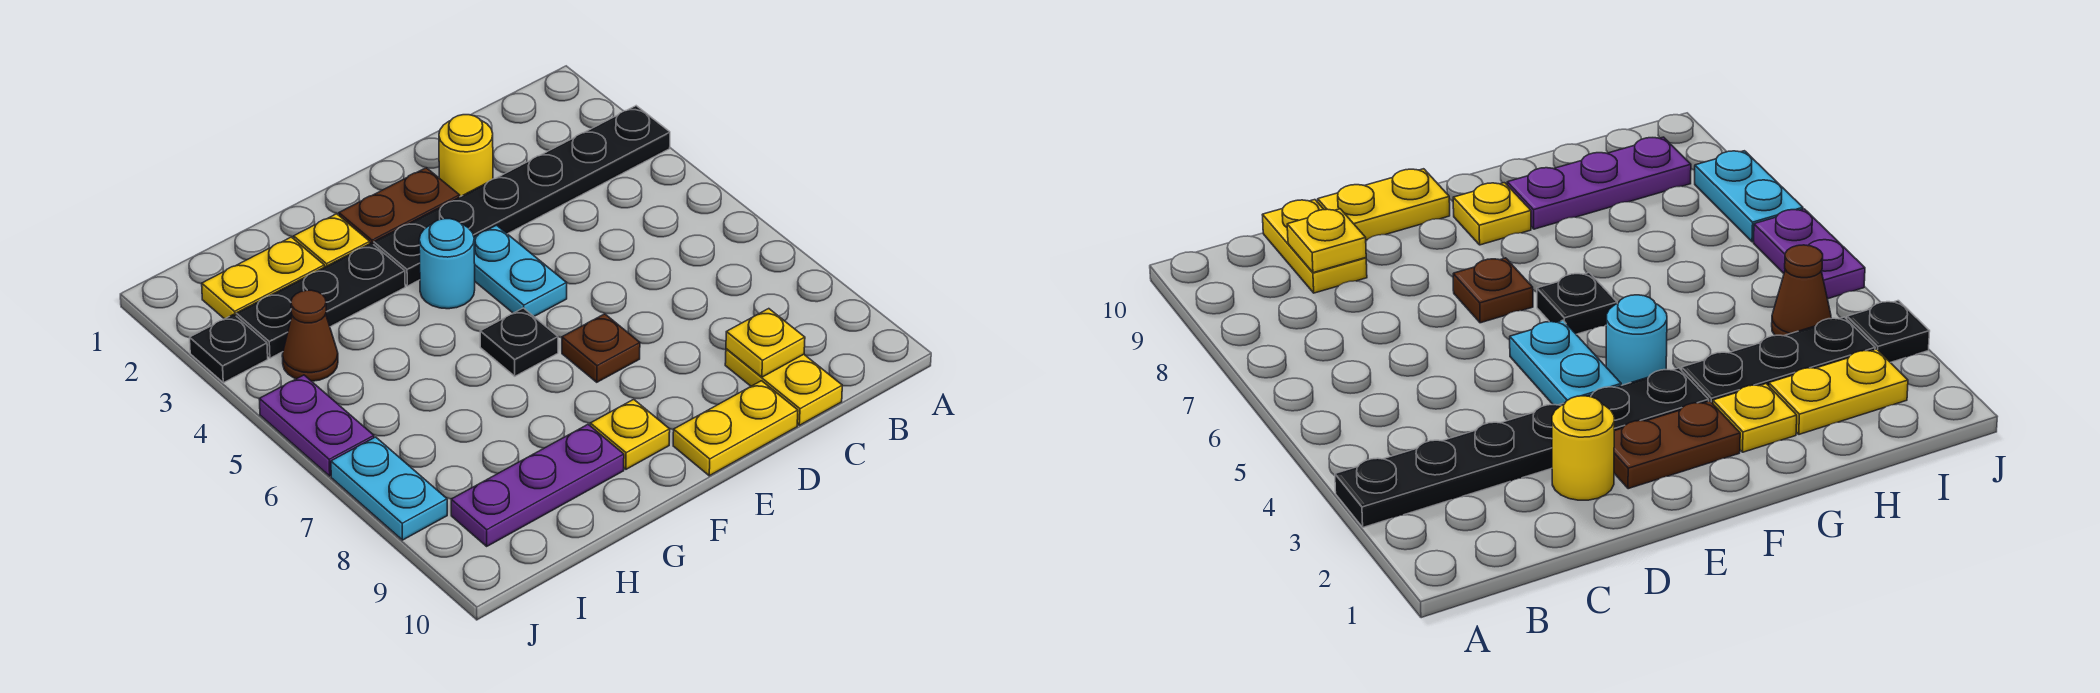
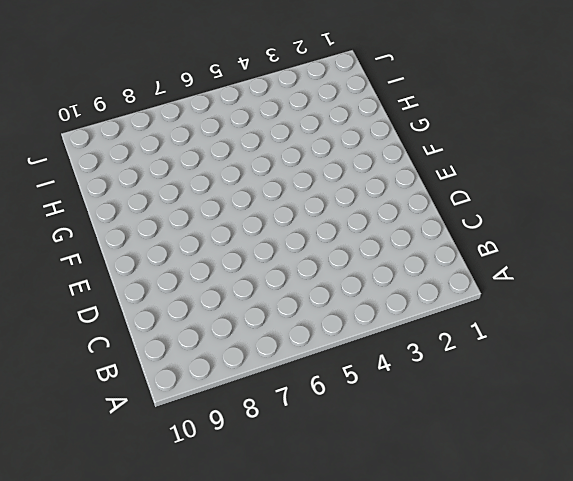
none -> black 1x6 plate [374,106,670,286]
none -> yellow 1x2 plate [725,349,842,425]
none -> yellow 1x1 round brick [439,115,493,197]

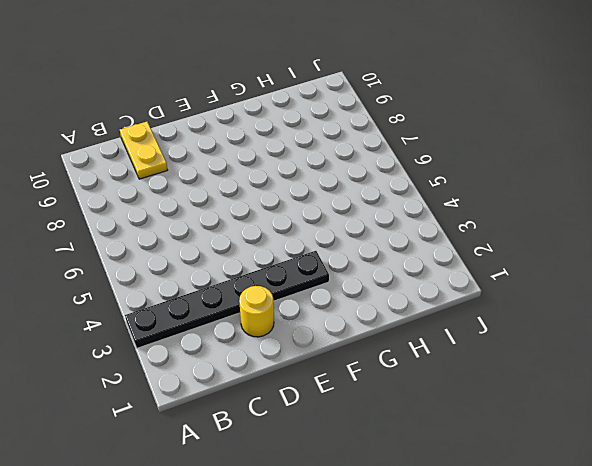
none -> yellow 1x2 plate [673,381,798,476]
none -> brown 1x2 plate [339,168,460,244]
none -> cyan 1x2 plate [474,225,567,316]

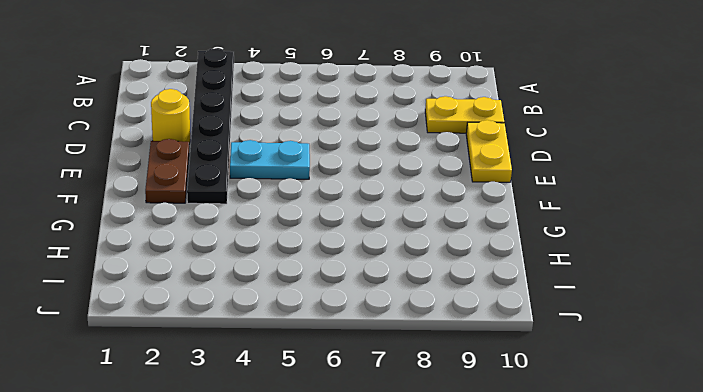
none -> brown 1x1 plate [562,314,640,382]
none -> cyan 1x1 round brick [419,219,475,309]
none -> black 1x1 plate [480,308,558,376]

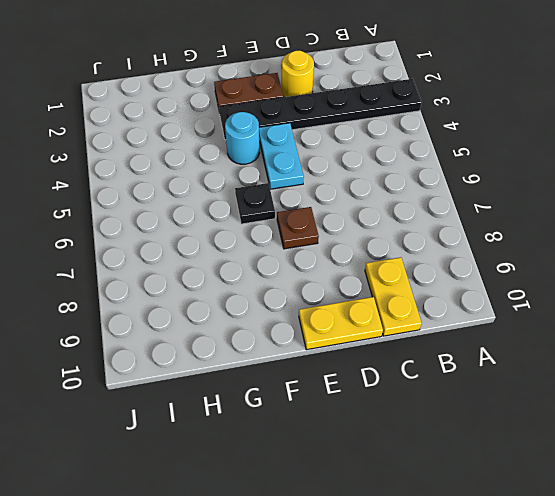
none -> yellow 1x1 plate [590,399,670,469]
none -> yellow 1x1 plate [294,214,370,267]
none -> black 1x3 plate [236,243,405,358]

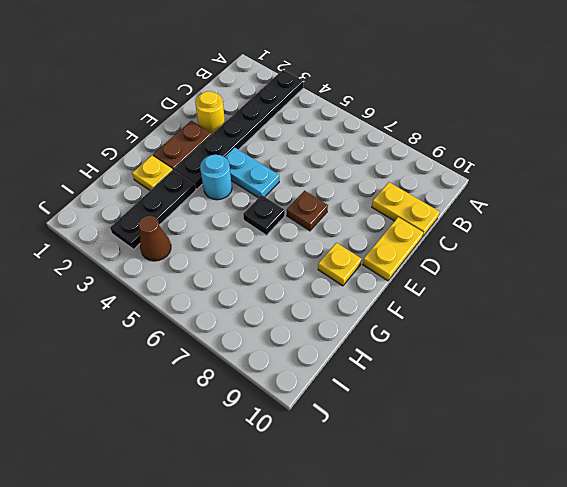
none -> purple 1x3 plate [451,424,624,546]
none -> yellow 1x2 plate [202,237,324,319]
none -> black 1x1 plate [190,314,268,383]

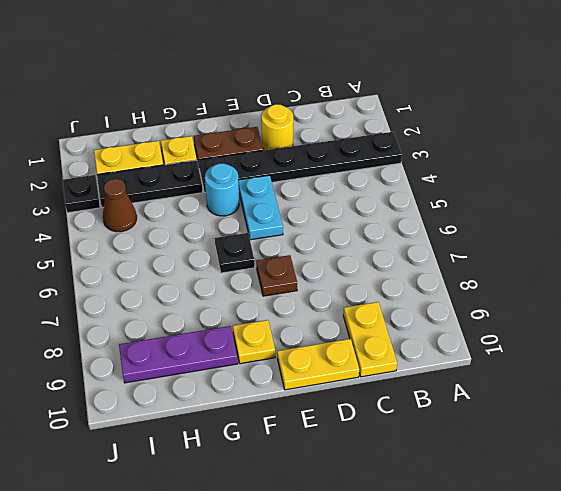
none -> purple 1x2 plate [259,375,374,476]
none -> cyan 1x2 plate [331,437,447,540]
none -> yellow 1x1 plate [726,309,805,377]

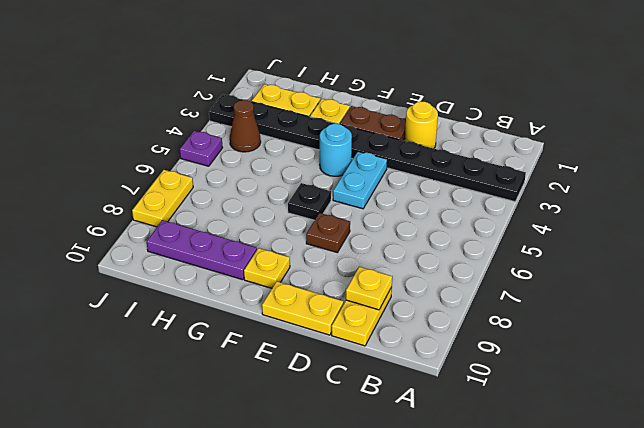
purple 1x1 plate [180,131,223,166] -> purple 1x2 plate [259,375,374,476]
yellow 1x2 plate [132,170,193,227] -> cyan 1x2 plate [331,437,447,540]

